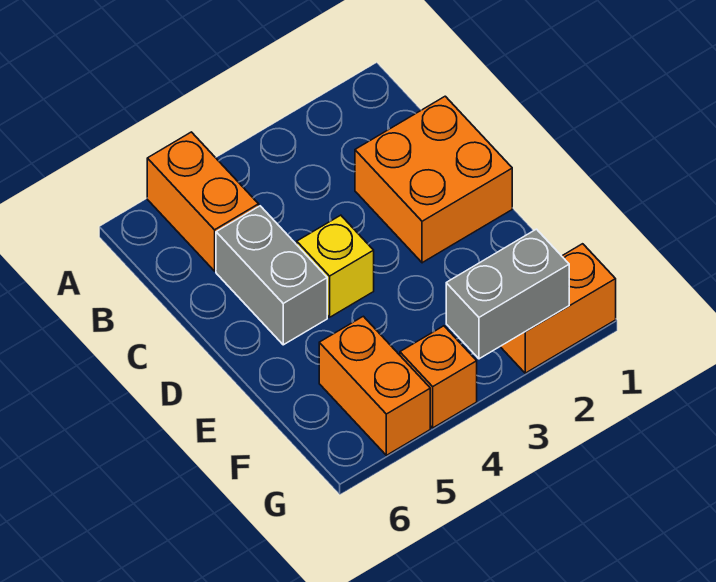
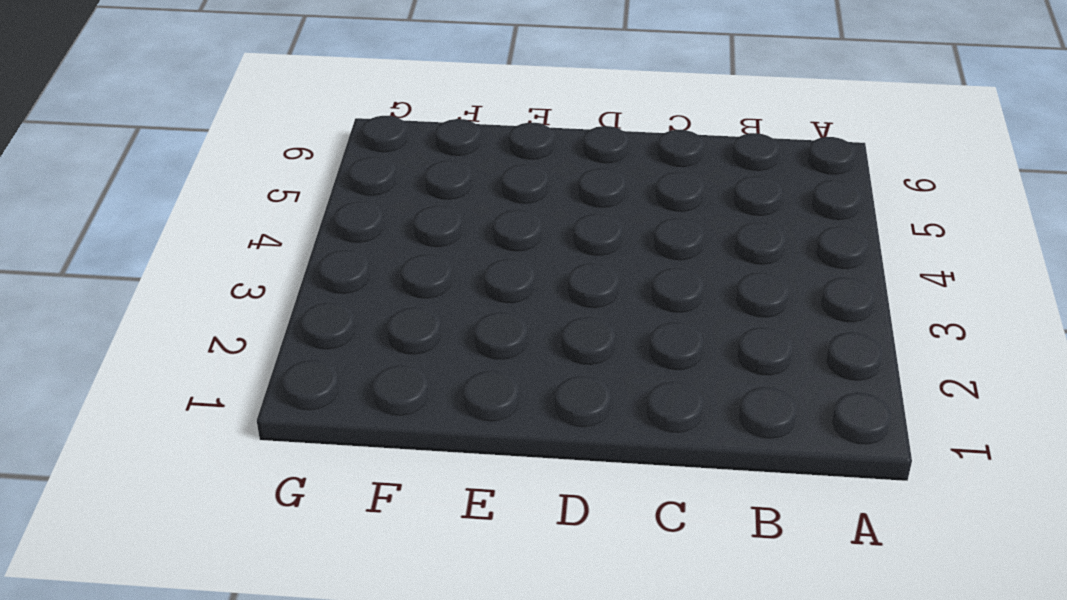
none -> orange 1x2 brick [147,132,259,271]
none -> orange 2x2 brick [355,96,512,263]

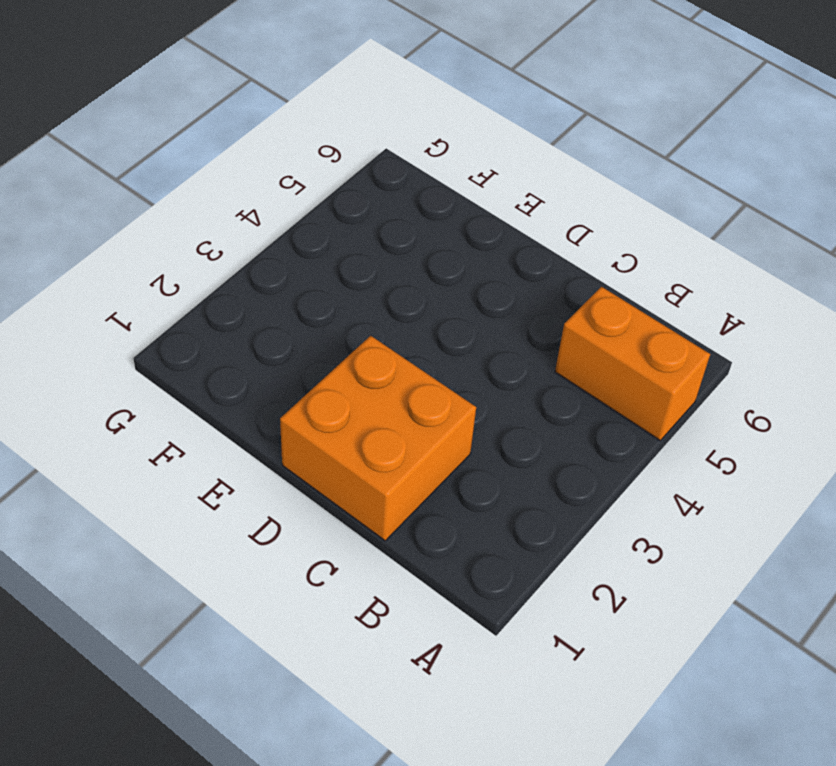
none -> grey 1x2 brick [216,206,327,345]
none -> yellow 1x1 brick [297,215,374,317]

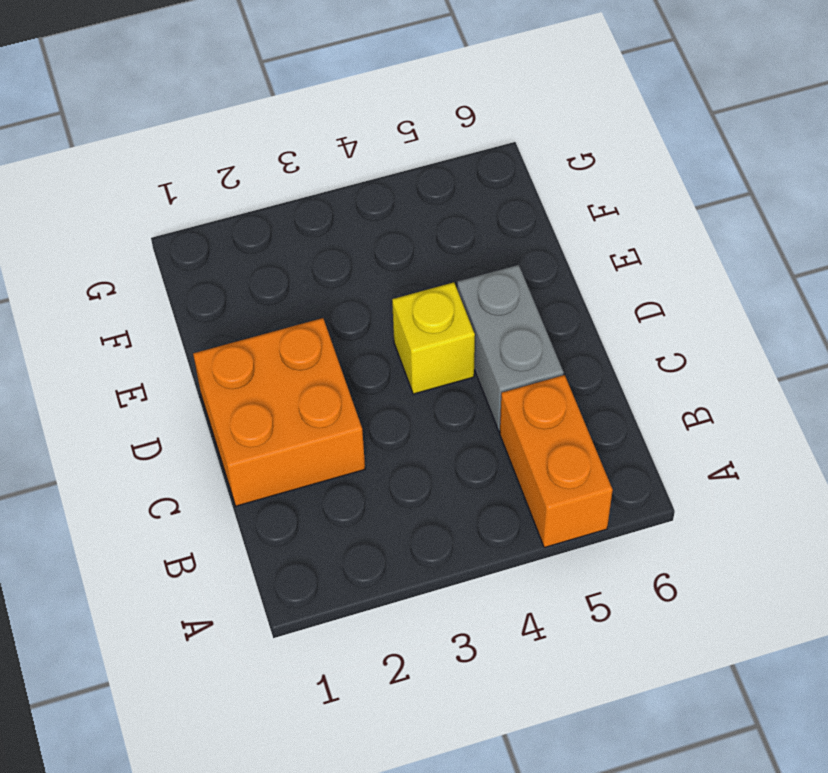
none -> orange 1x2 brick [319,316,430,455]
none -> orange 1x2 brick [500,244,616,373]

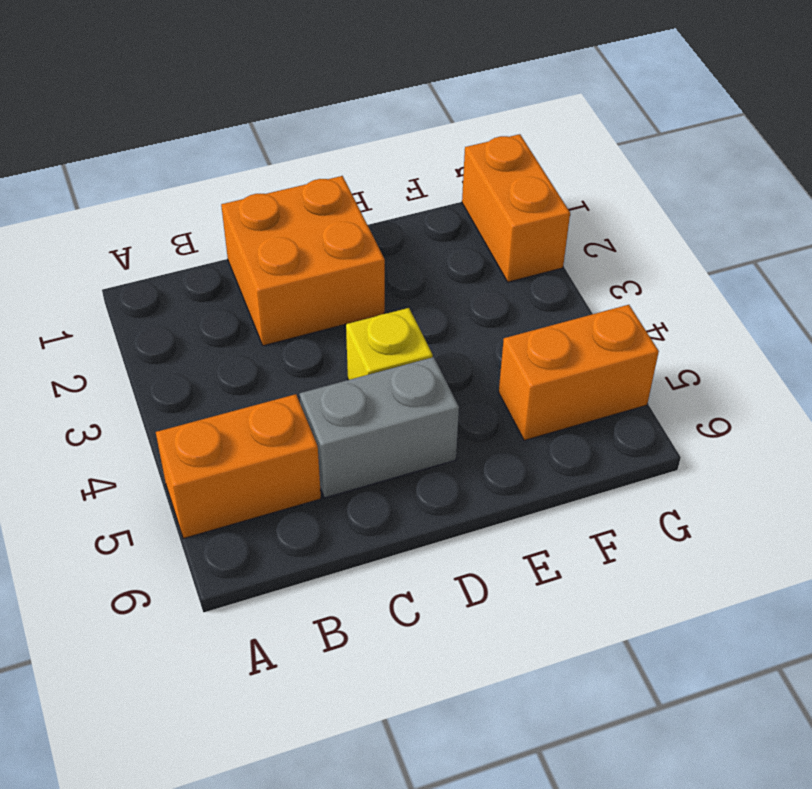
none -> orange 1x1 brick [400,326,477,428]
none -> grey 1x2 brick [446,229,569,359]

